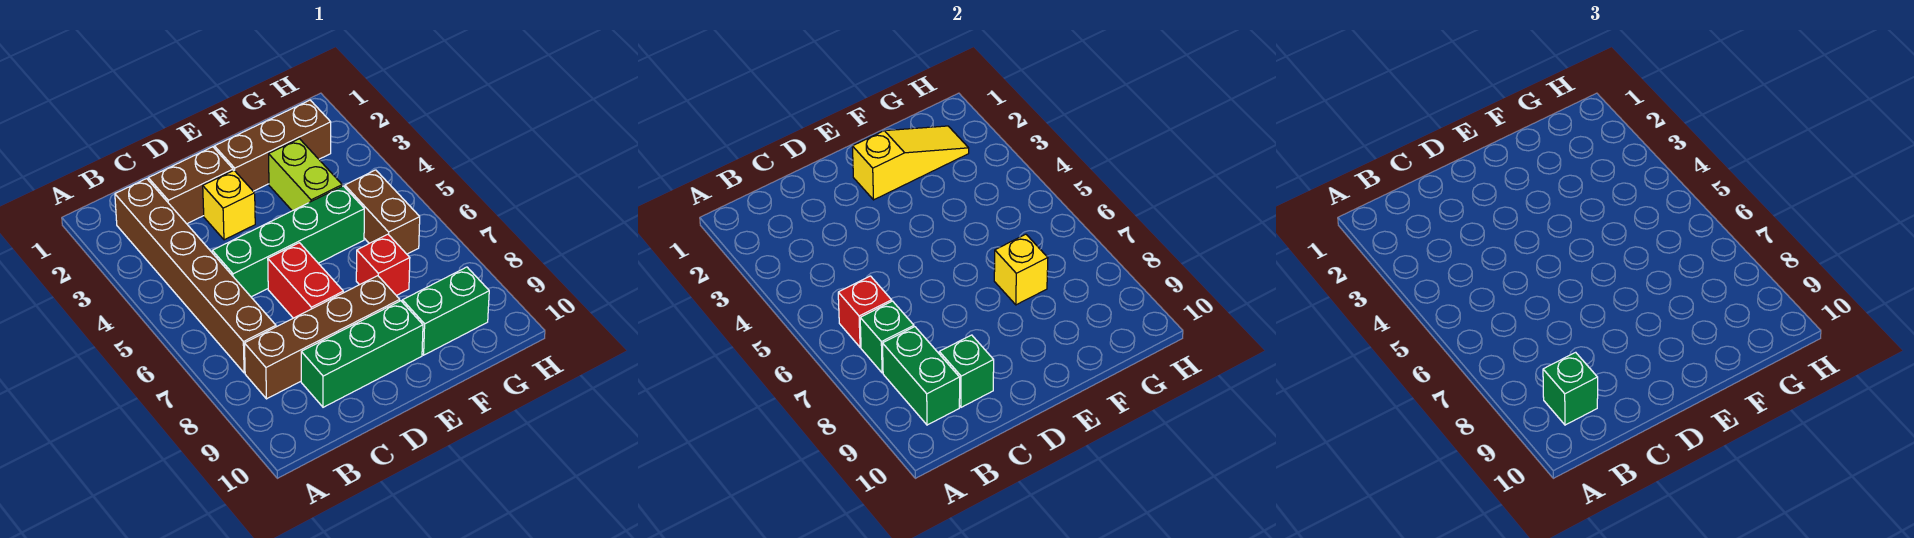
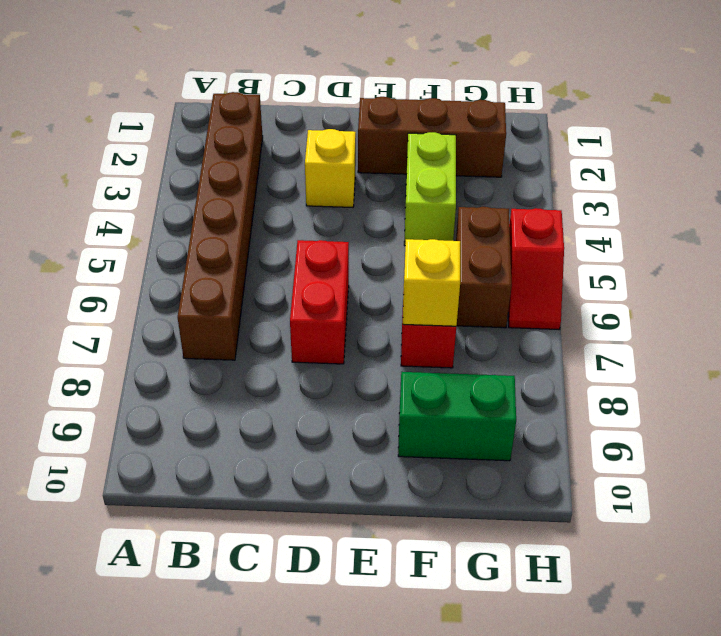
red 1x2 slope [508,208,564,329] -> none
none -> brown 1x4 brick [244,276,400,399]
none -> brown 1x2 brick [148,147,233,224]
none -> green 1x4 brick [212,186,364,297]

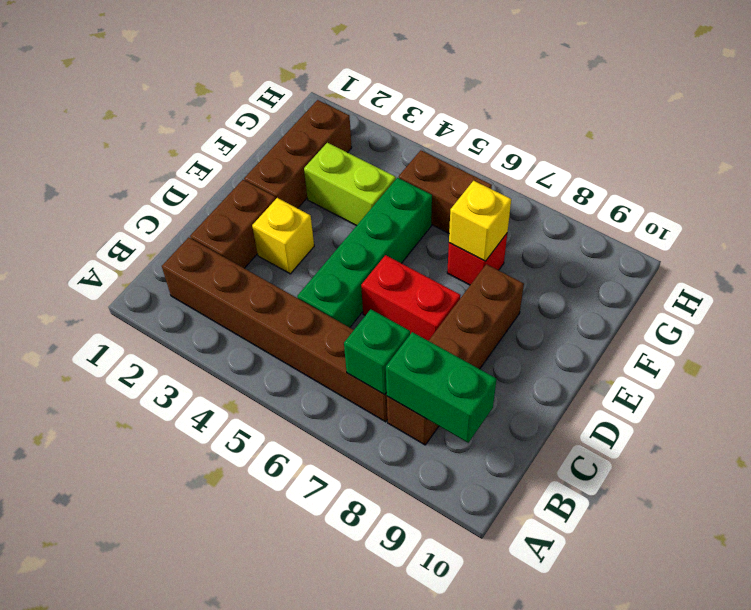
none -> green 1x3 brick [301,301,423,407]
none -> green 1x2 brick [402,267,489,355]
none -> red 1x1 brick [838,276,892,347]

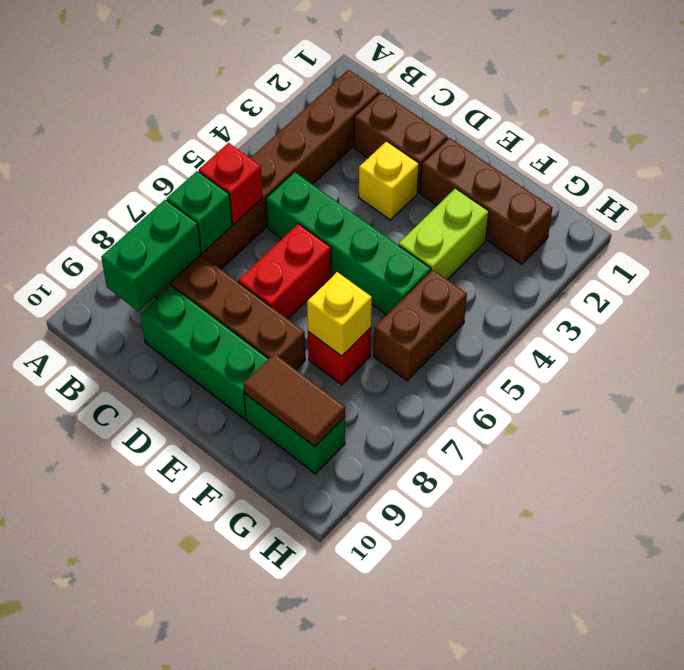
brown 1x2 tile [244,354,345,446] -> none
none -> green 1x1 brick [939,335,994,407]
none -> yellow 1x3 slope [852,126,969,200]
none -> green 1x1 brick [1543,352,1598,425]

